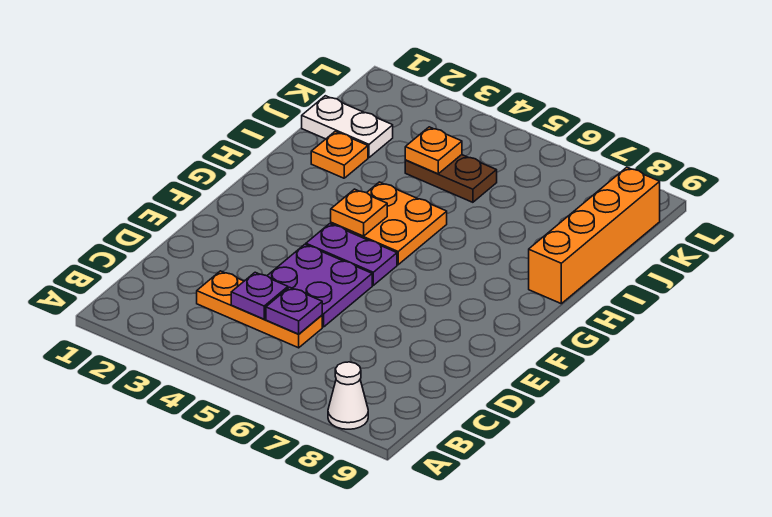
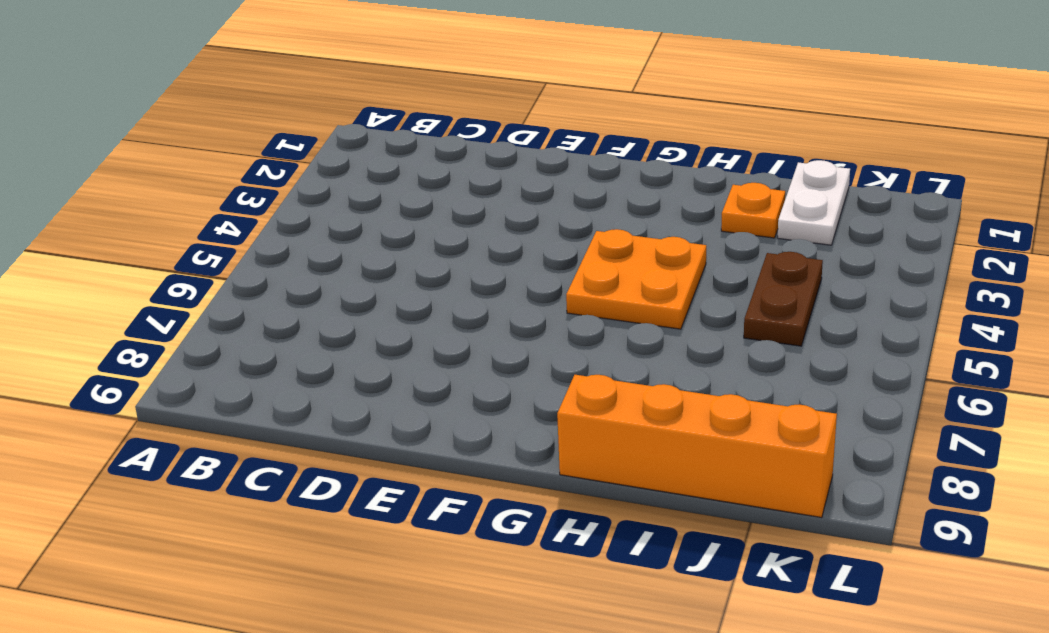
none -> white 1x1 cone [328,362,368,429]
none -> orange 1x3 plate [197,271,322,348]
none -> purple 2x2 plate [267,244,372,327]

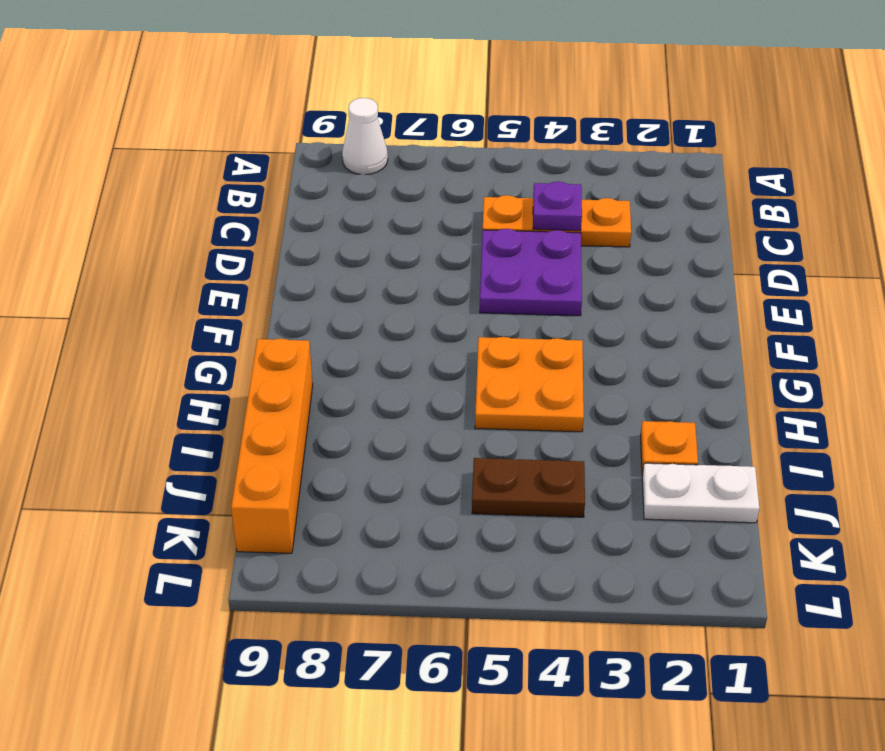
none -> purple 1x2 plate [306,224,397,285]
none -> purple 1x1 plate [266,287,322,334]
none -> orange 1x1 plate [331,189,387,236]

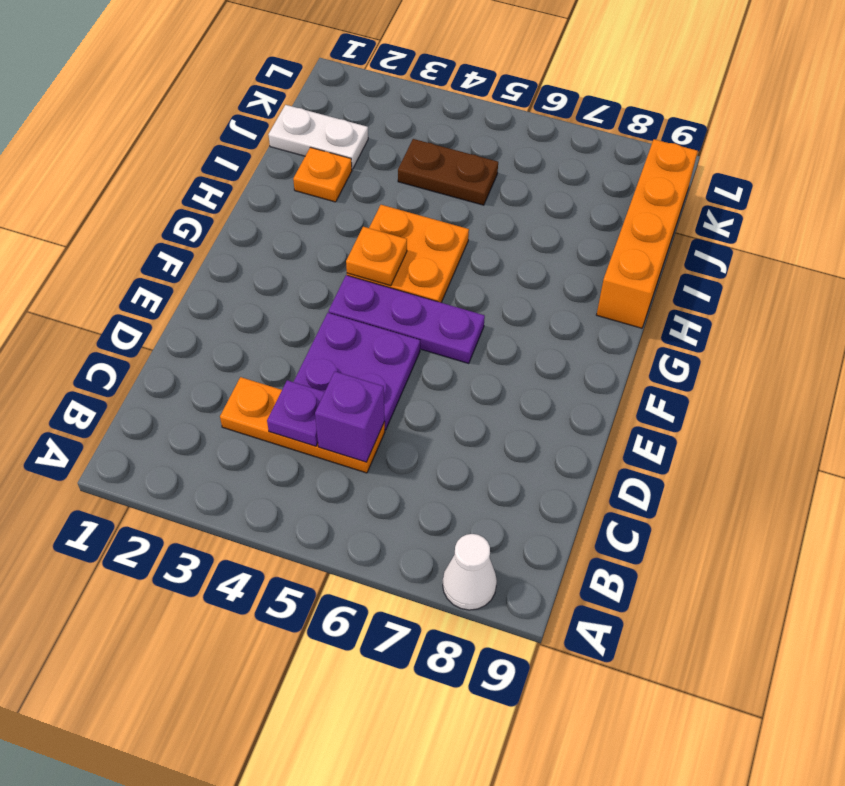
purple 1x1 brick [315,372,385,462] -> purple 1x1 plate [266,287,322,334]
purple 1x3 plate [328,275,485,363] -> purple 1x2 plate [306,224,397,285]
none -> orange 1x1 plate [405,127,462,174]

